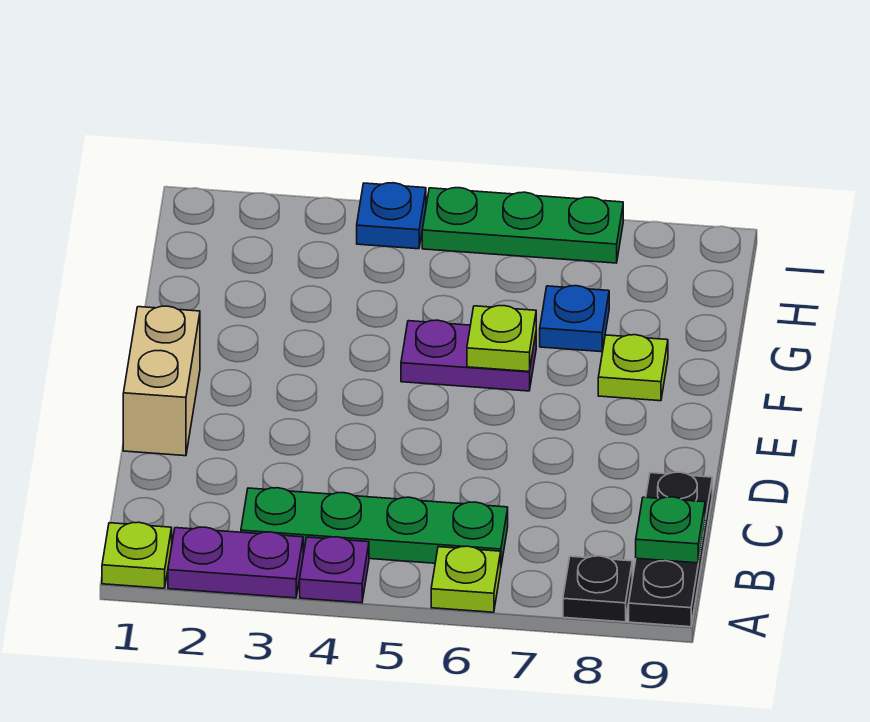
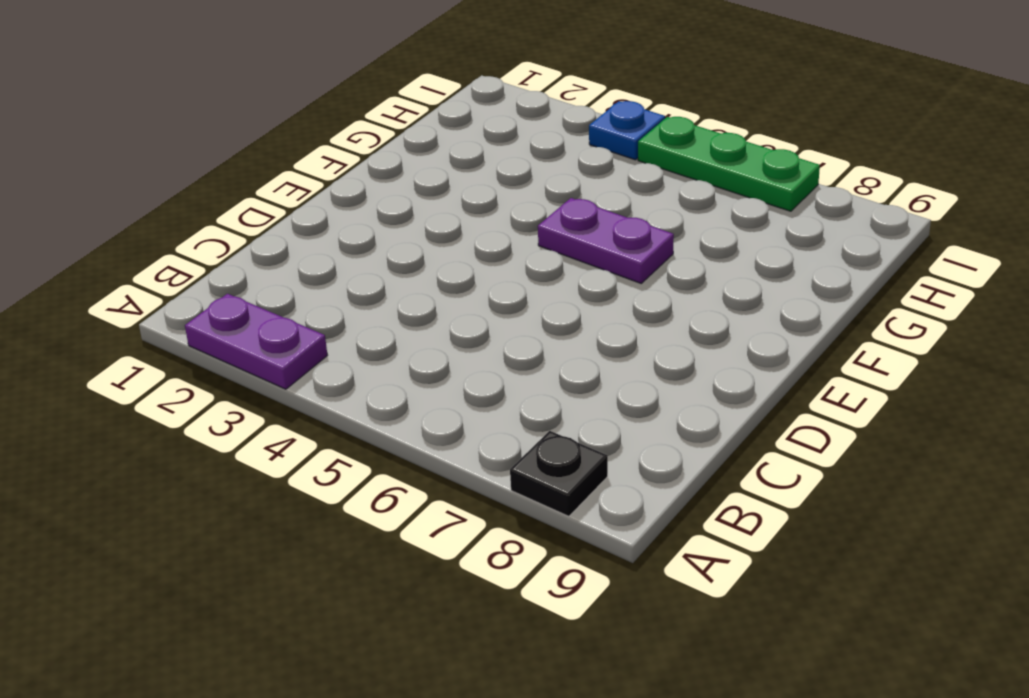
none -> lime 1x1 plate [102,522,172,588]
none -> purple 1x1 plate [300,537,369,603]
none -> lime 1x1 plate [431,546,501,612]

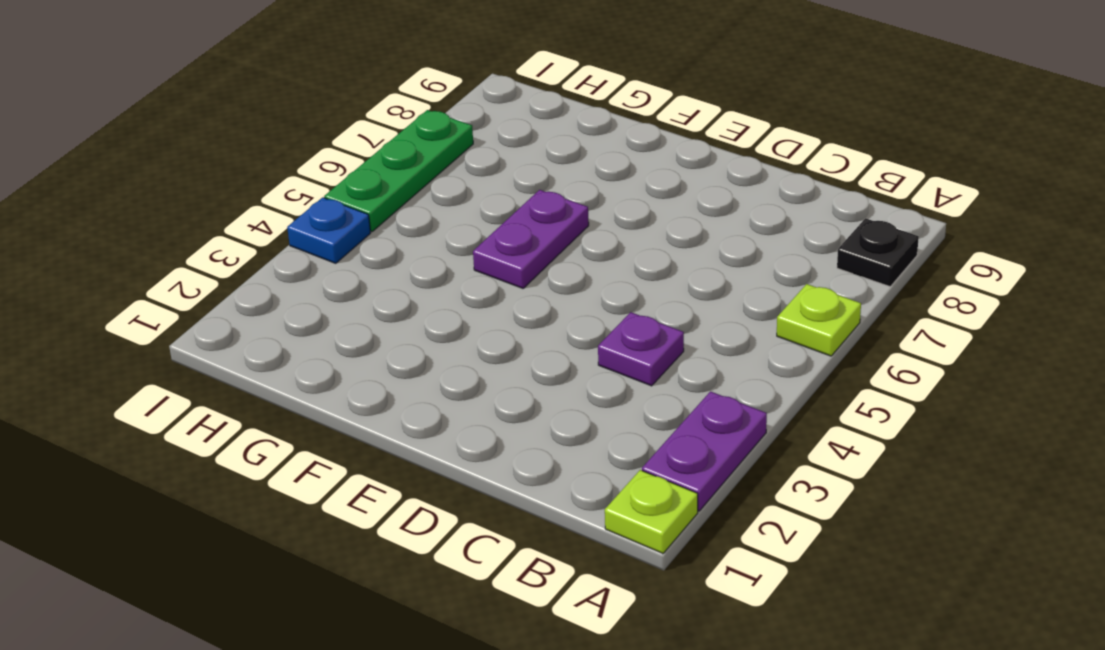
purple 1x1 plate [598,312,684,386] -> purple 1x1 plate moved to [300,537,369,603]
none -> black 1x3 plate [629,472,712,627]
none -> green 1x4 plate [241,488,508,565]
none -> tan 1x2 brick [123,306,200,456]

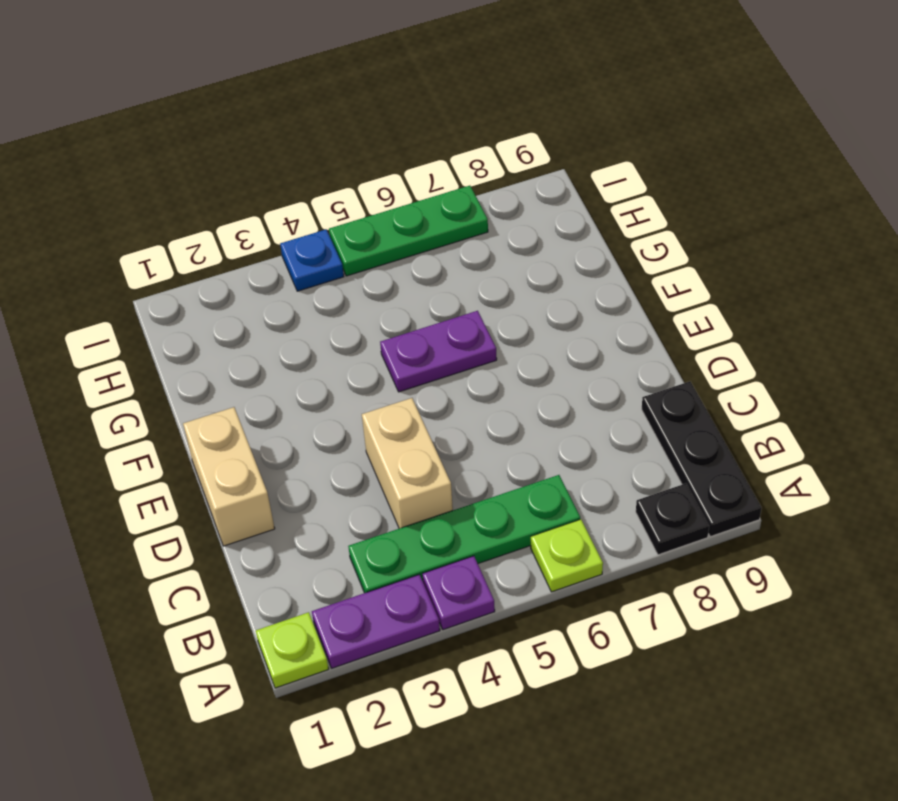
tan 1x2 brick [362,398,453,529] -> none
none -> lime 1x1 plate [598,335,668,401]
none -> blue 1x1 plate [540,286,609,352]
none -> green 1x1 plate [636,497,705,563]

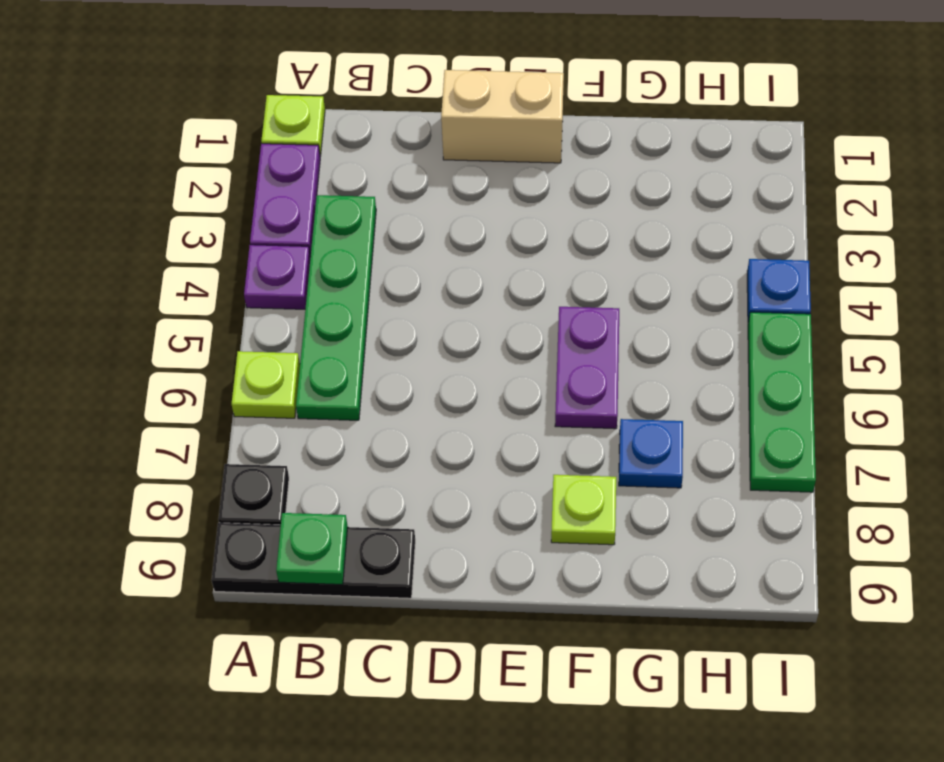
none -> lime 1x1 plate [467,306,536,372]

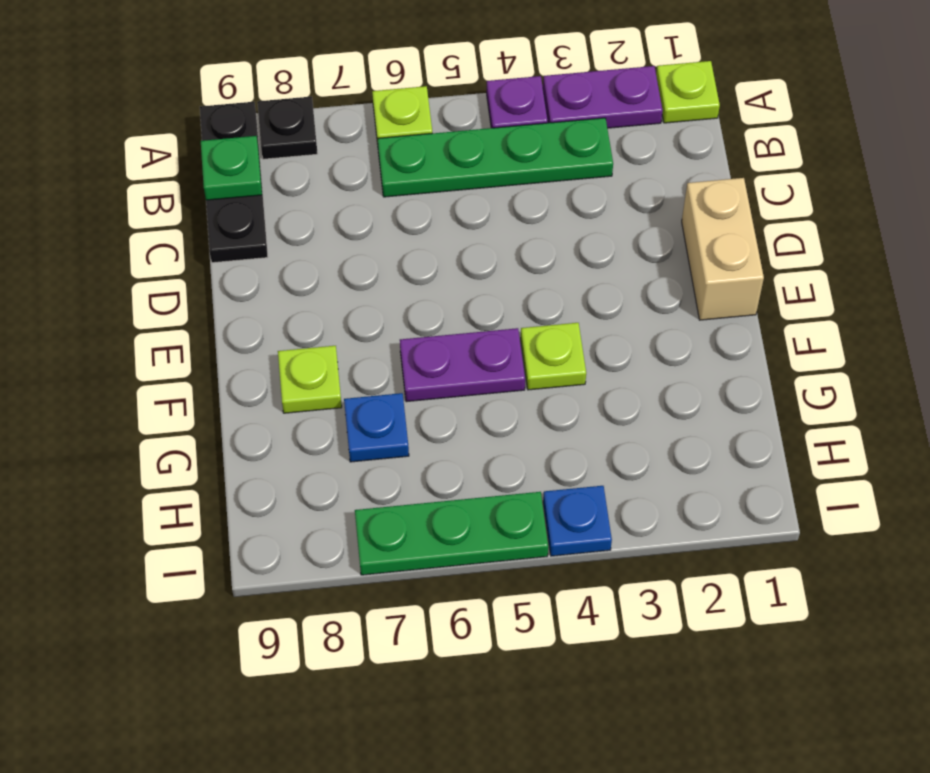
lime 1x1 plate [521,323,586,390] -> lime 1x1 plate moved to [467,306,536,372]

